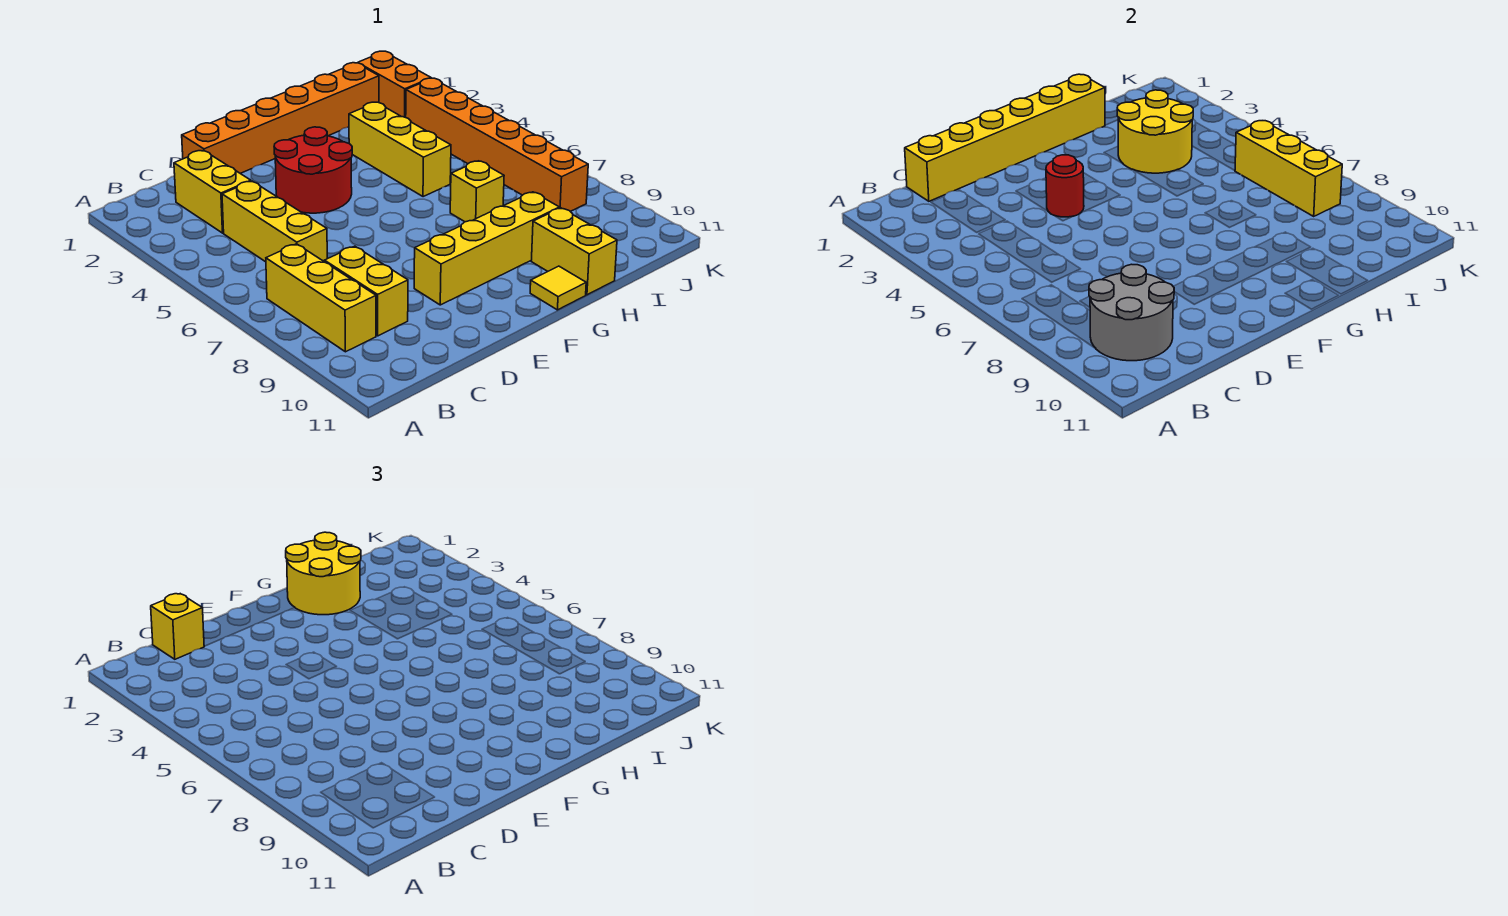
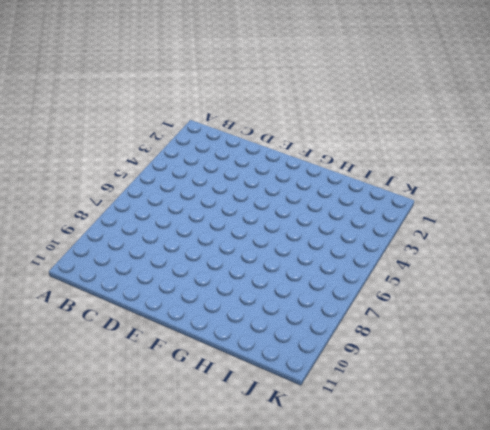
none -> yellow 1x3 brick [266,244,376,352]
none -> yellow 1x2 brick [174,150,251,233]
none -> yellow 1x3 brick [222,181,327,262]

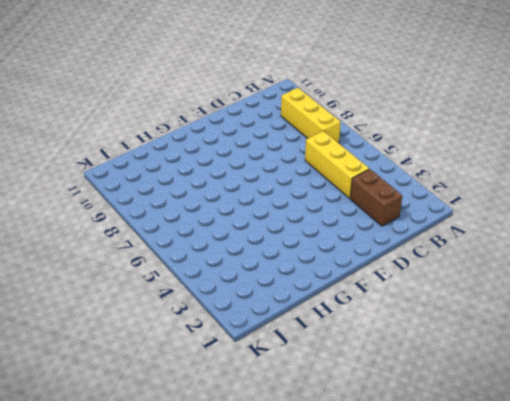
brown 1x2 brick [350,169,402,226] -> yellow 1x2 brick [174,150,251,233]
none -> yellow 1x2 brick [324,246,408,336]
none -> orange 1x6 brick [182,63,379,173]
none -> red 2x2 round brick [274,127,352,213]

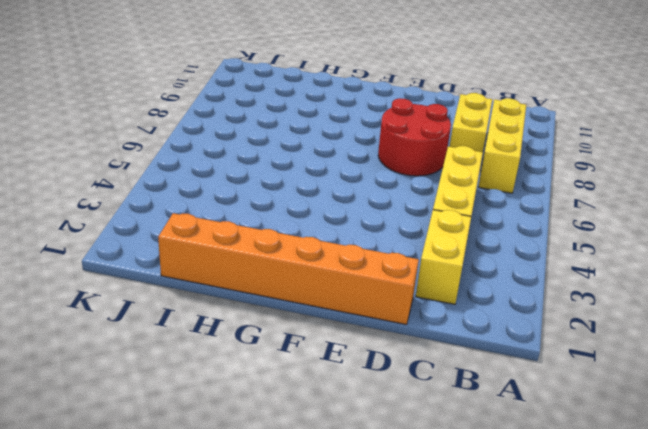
red 2x2 round brick [378,98,451,176] -> red 2x2 round brick moved to [274,127,352,213]
none -> yellow 1x4 brick [414,192,559,305]
none -> yellow 1x1 tile [530,266,586,310]
none -> yellow 1x3 brick [349,102,451,197]

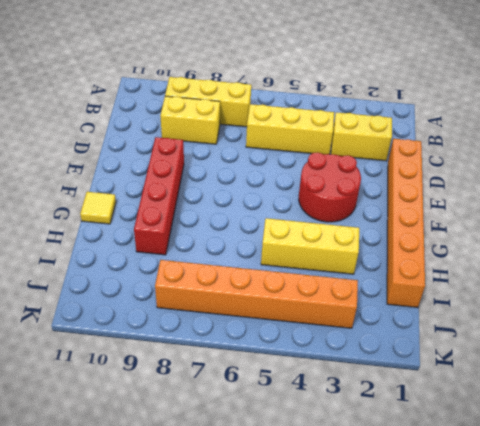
red 1x4 brick [134,137,184,255] -> yellow 1x4 brick [414,192,559,305]
none -> yellow 1x1 brick [450,161,504,222]
none -> yellow 1x2 brick [531,208,617,295]
none -> orange 1x2 brick [358,51,431,117]

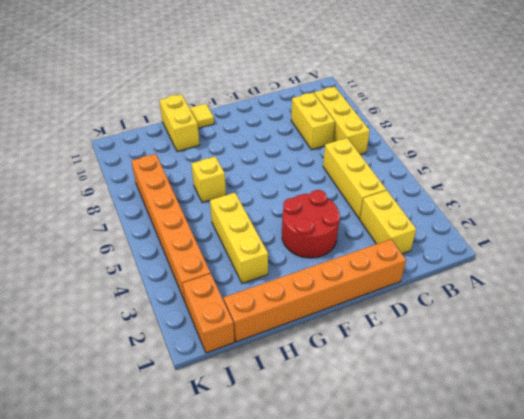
none -> yellow 1x4 brick [414,192,559,305]
none -> grey 2x2 round brick [1089,264,1174,361]
none -> yellow 1x6 brick [905,74,1105,201]

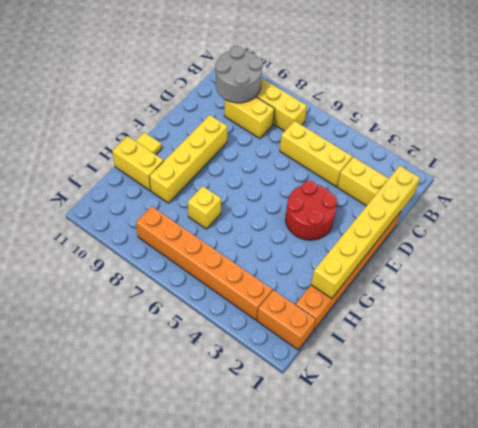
none -> yellow 1x3 brick [349,102,451,197]
none -> red 1x1 round brick [1046,155,1084,217]
none -> yellow 2x2 round brick [1117,90,1193,173]

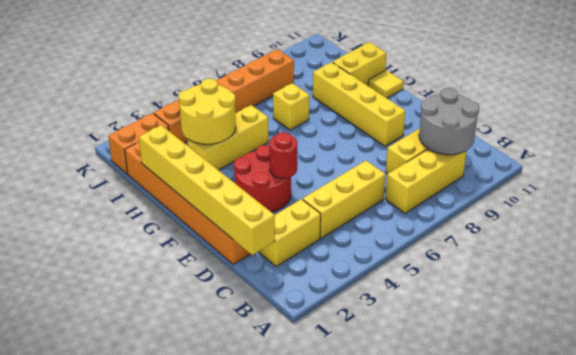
none -> yellow 1x3 brick [1235,121,1342,216]
none -> yellow 1x1 brick [151,594,204,659]
none -> yellow 2x2 round brick [286,532,361,615]

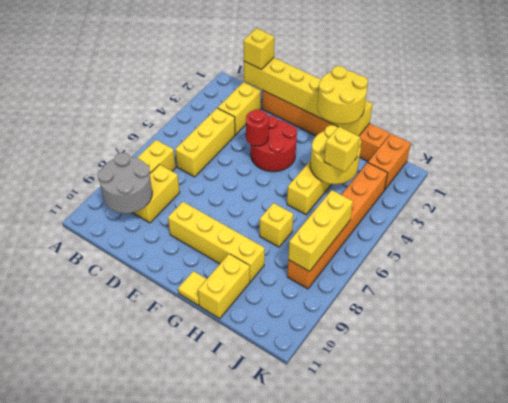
yellow 1x1 brick [324,127,360,172] -> none

